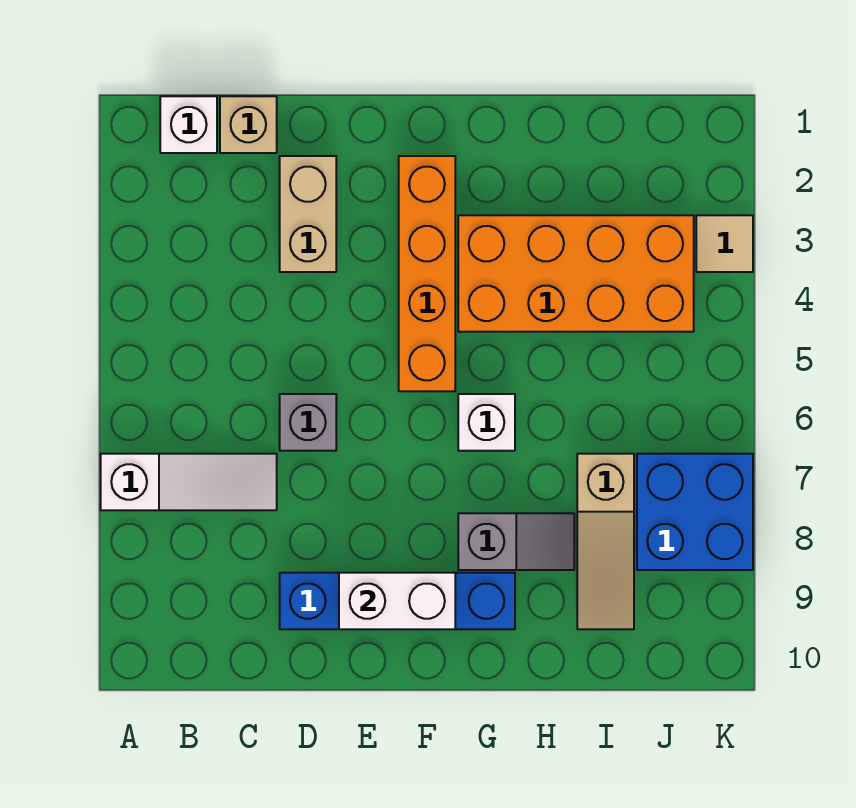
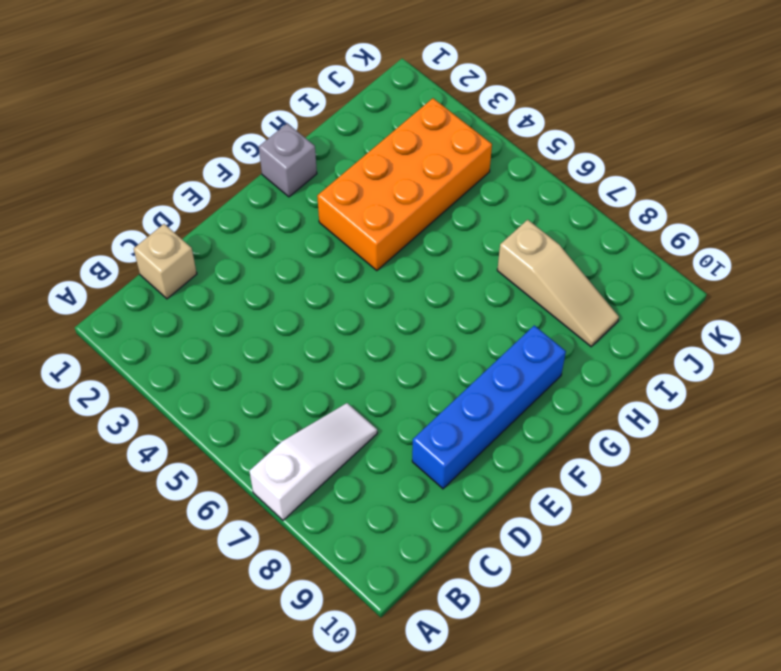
grey 1x1 brick [259,123,317,197] -> grey 1x1 brick moved to [280,394,336,451]
none -> white 1x1 brick [160,96,217,153]
none -> tan 1x2 brick [280,156,336,272]
none -> orange 1x4 brick [399,156,455,391]

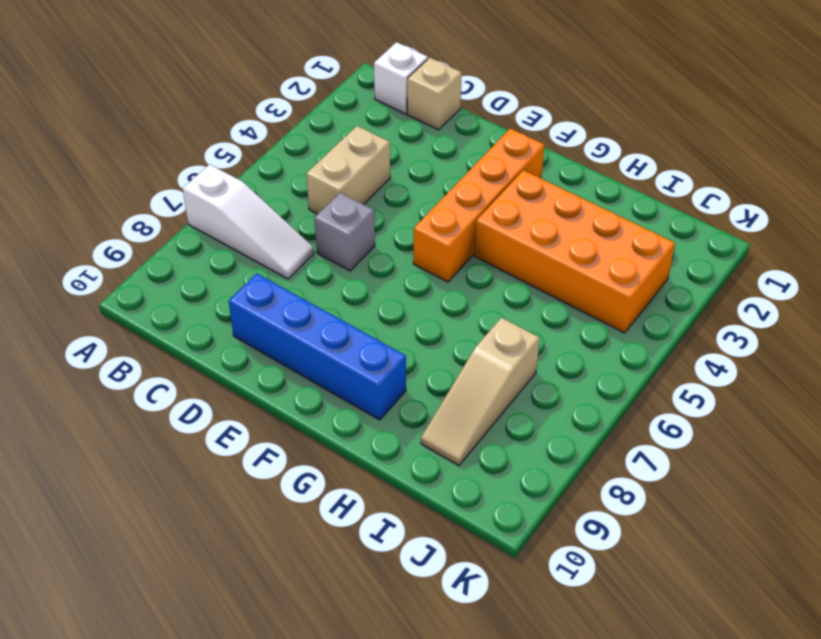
tan 1x2 brick [306,126,390,214] -> tan 1x2 brick moved to [280,156,336,272]
none -> white 1x1 brick [458,394,515,451]
none -> grey 1x2 slope [458,513,574,570]
none -> blue 2x2 brick [637,454,753,570]

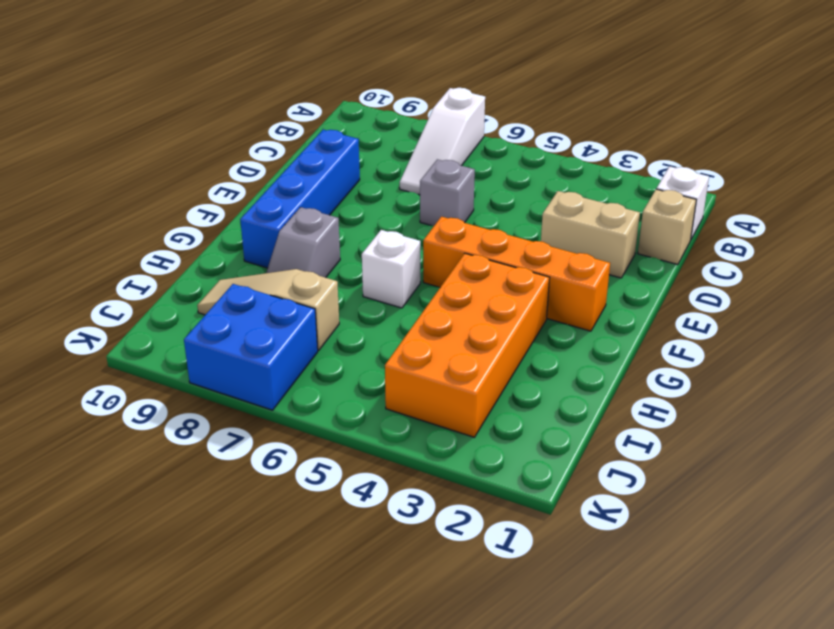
none -> tan 1x1 tile [696,215,753,272]
none -> white 1x2 brick [339,573,455,629]

